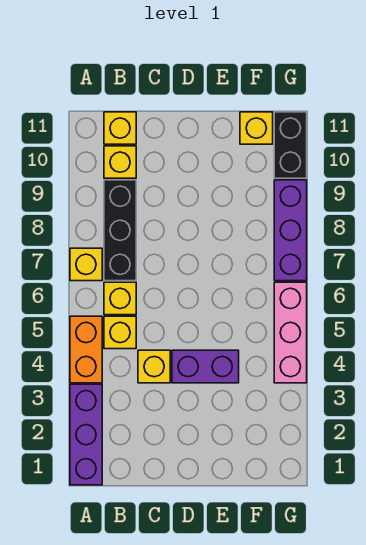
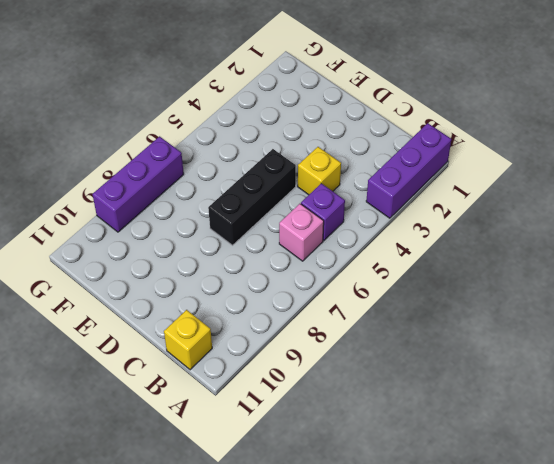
purple 1x1 brick [301,183,345,241] -> yellow 1x1 brick [104,316,136,349]
pink 1x1 brick [279,204,324,261] -> yellow 1x1 brick [104,282,136,315]
black 1x3 brick [208,149,296,245] -> black 1x3 brick moved to [104,180,136,281]
none -> orange 1x2 brick [70,316,102,383]
none -> yellow 1x1 brick [70,248,102,281]
none -> yellow 1x1 brick [104,146,136,178]

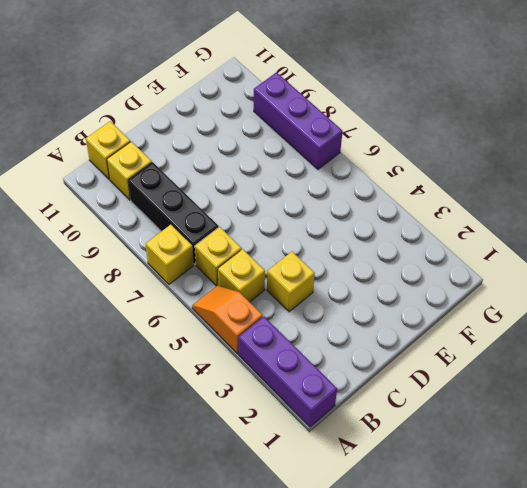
orange 1x2 slope [192,286,263,354] -> orange 1x2 brick [70,316,102,383]
none -> purple 1x2 brick [172,350,239,383]
none -> yellow 1x1 brick [240,112,273,144]
none -> pink 1x3 brick [274,282,307,383]

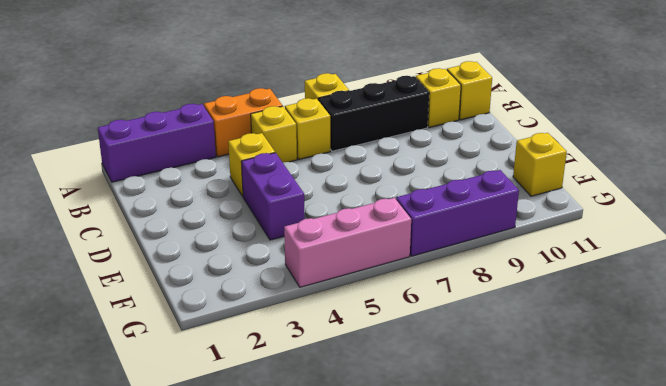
none -> black 1x2 brick [274,112,307,178]

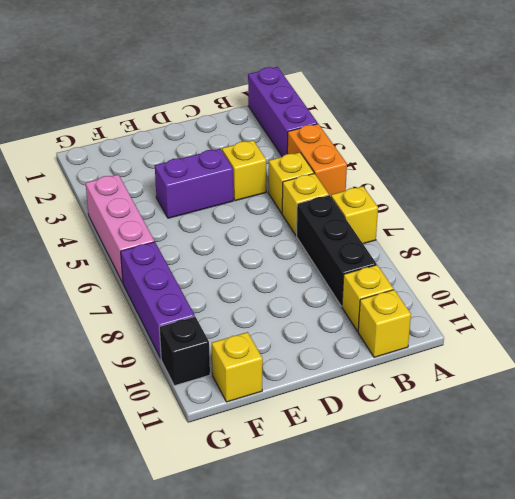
black 1x1 brick [159,317,210,386] -> black 1x2 brick [274,112,307,178]

